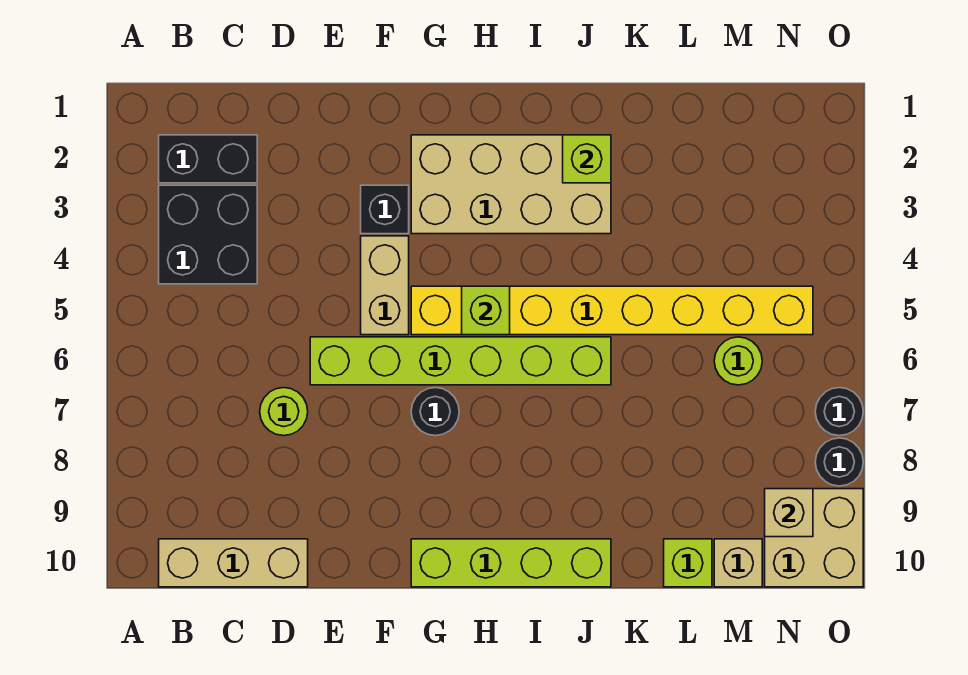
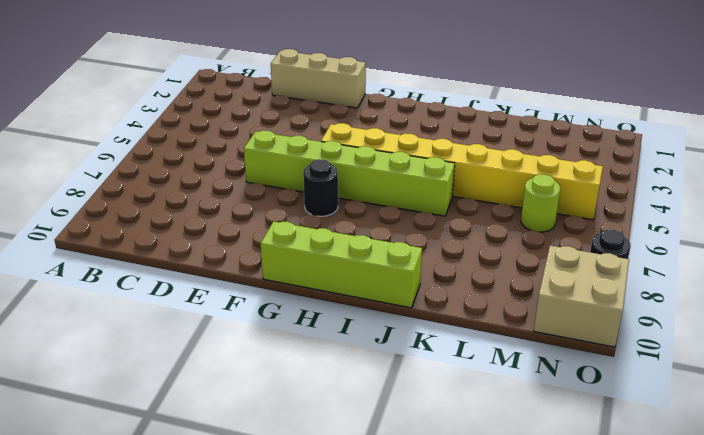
tan 1x3 brick [271,49,366,108] -> tan 1x3 brick moved to [159,539,308,587]
none -> black 1x2 brick [159,135,257,183]
none -> black 2x2 brick [159,185,257,284]
none -> lime 1x1 round brick [260,388,308,436]

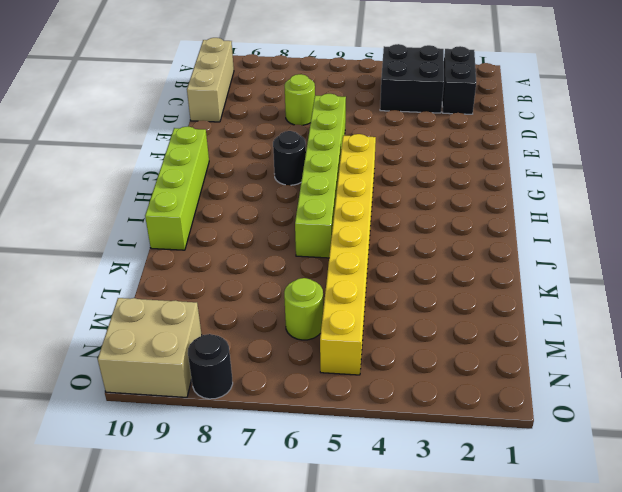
none -> black 1x1 brick [361,185,409,234]
none -> tan 1x2 brick [361,236,409,335]
none -> tan 2x4 brick [411,135,611,234]

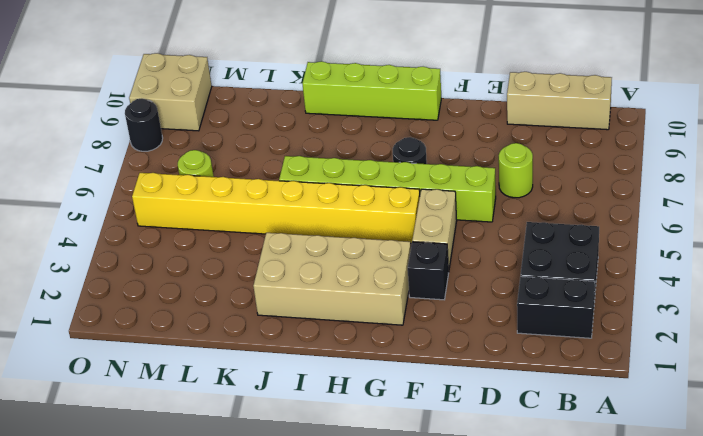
none -> lime 1x1 brick [664,539,712,587]
none -> tan 1x1 brick [714,539,762,587]
none -> black 1x1 round brick [815,388,863,436]

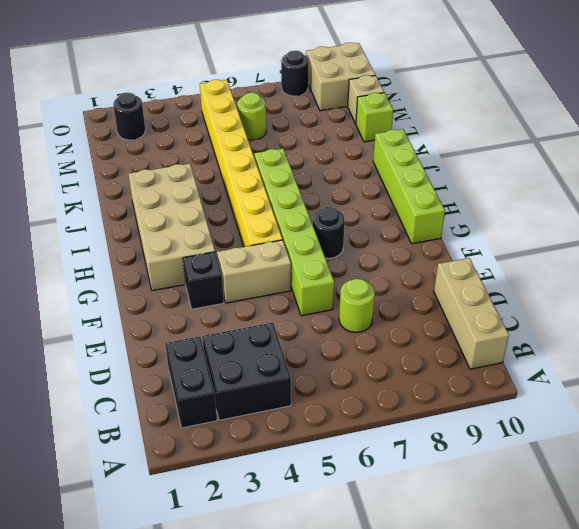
black 1x1 round brick [113,93,145,140] -> black 1x1 round brick moved to [815,388,863,436]
none -> lime 1x1 brick [462,286,510,335]
none -> lime 1x1 brick [563,135,611,183]
none -> tan 1x1 brick [765,489,813,537]

